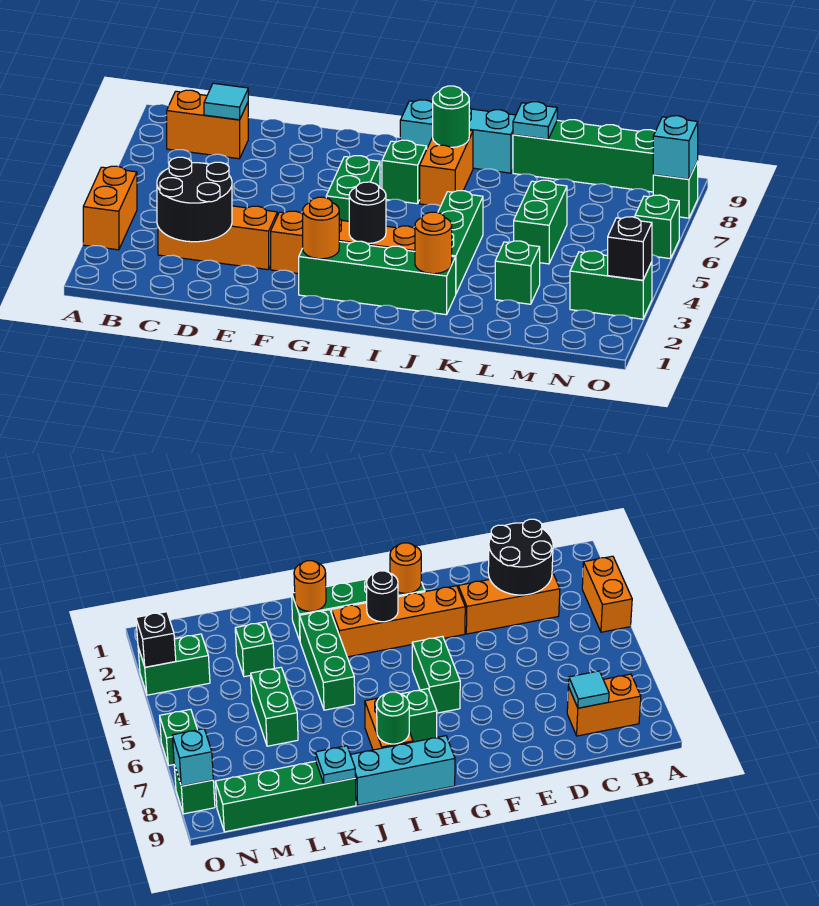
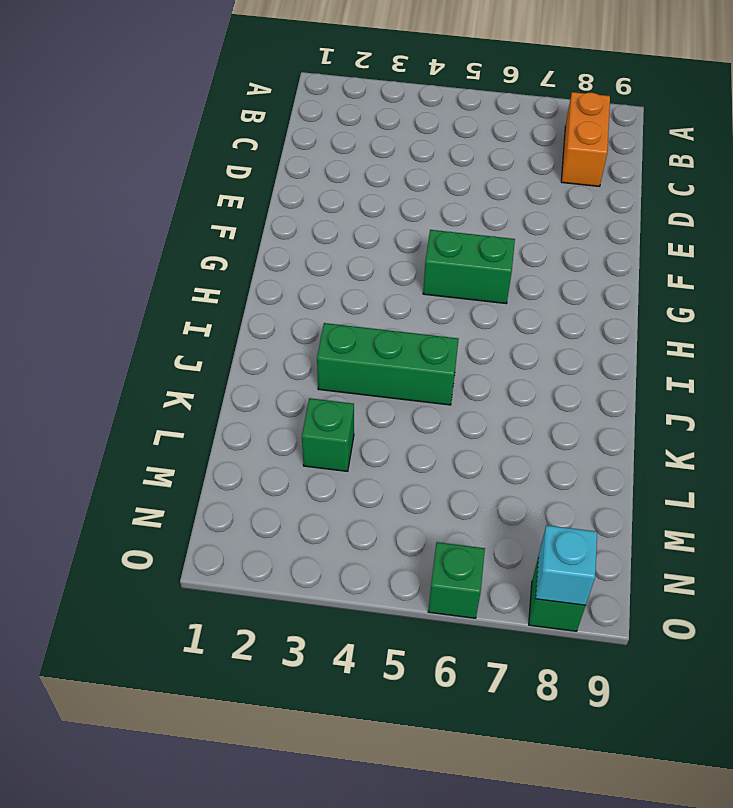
none -> orange 1x2 brick [83,166,137,250]
none -> orange 1x3 brick [158,206,277,270]
none -> orange 1x4 brick [271,211,415,274]

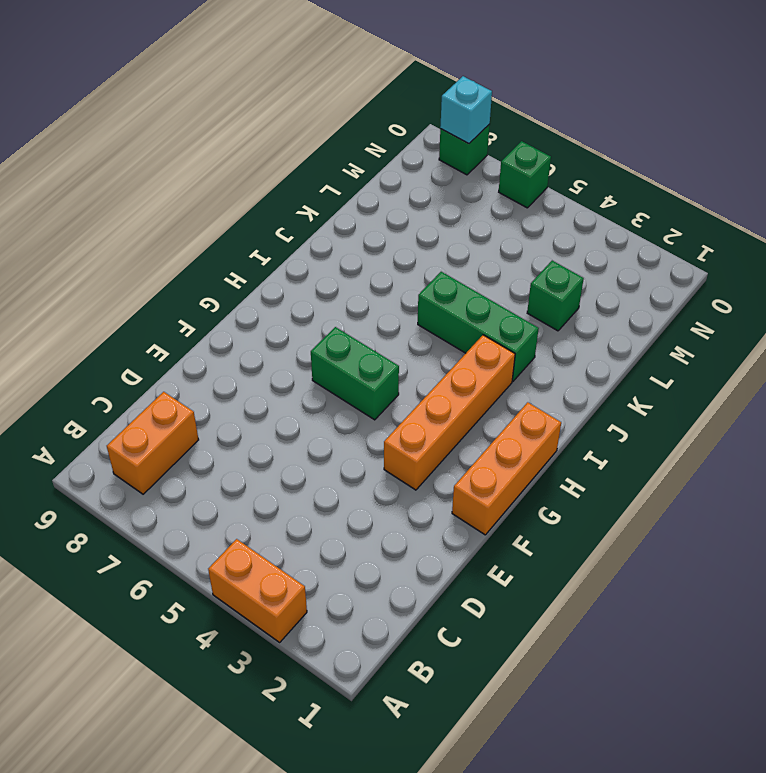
orange 1x3 brick [452,402,561,535] -> orange 1x3 brick moved to [158,206,277,270]
none -> green 1x4 brick [299,241,456,315]
none -> green 1x1 brick [382,140,427,204]
none -> cyan 1x3 brick [400,100,516,173]

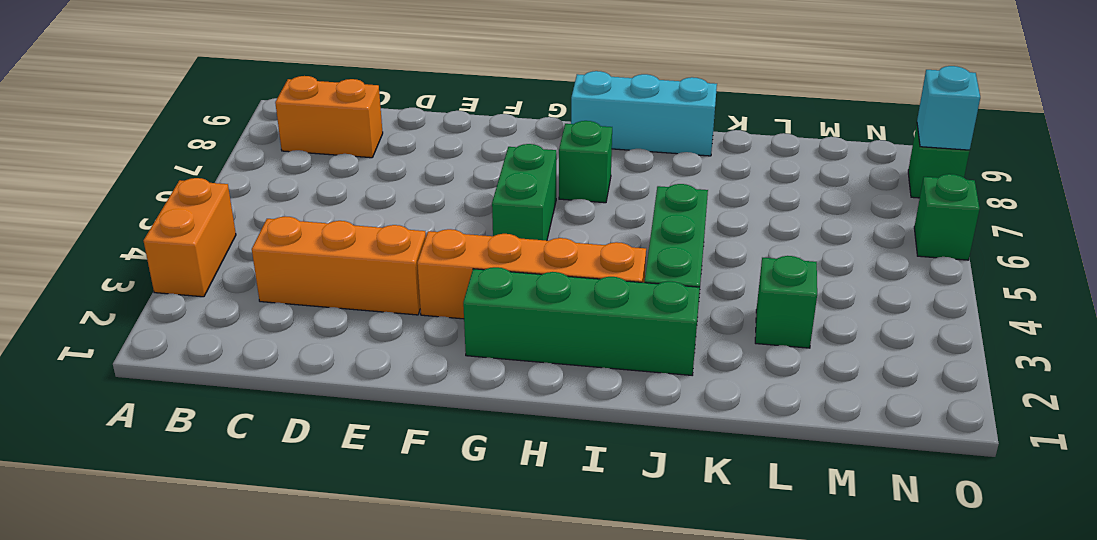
none -> orange 1x2 brick [420,130,473,206]
none -> green 1x4 brick [513,120,655,192]
none -> green 1x2 brick [514,180,567,264]

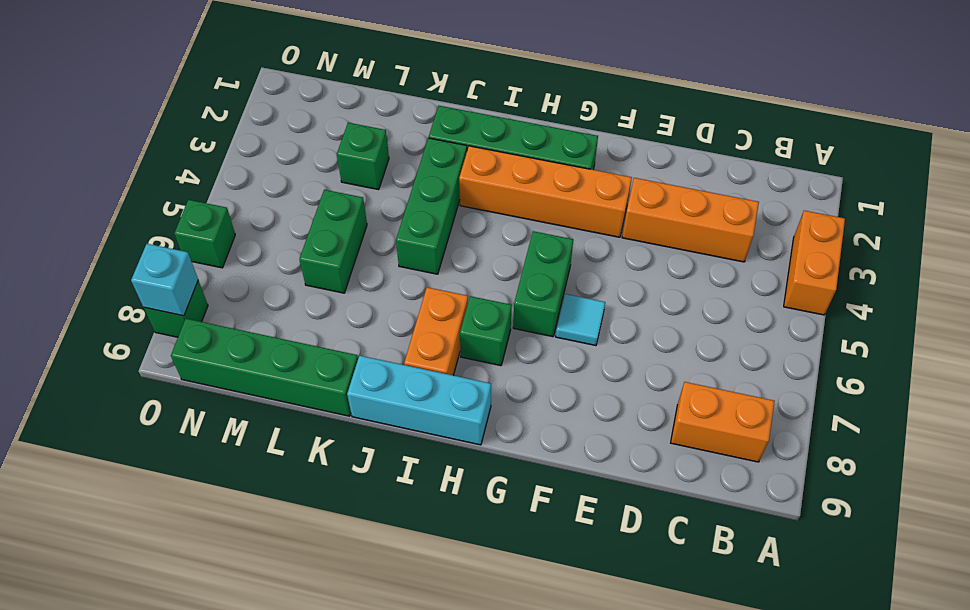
cyan 1x1 tile [556,294,605,346] -> cyan 1x1 tile moved to [204,83,248,120]
none -> green 1x2 brick [570,251,652,319]
none -> black 2x2 round brick [157,157,232,242]
none -> orange 1x1 round brick [303,197,339,259]

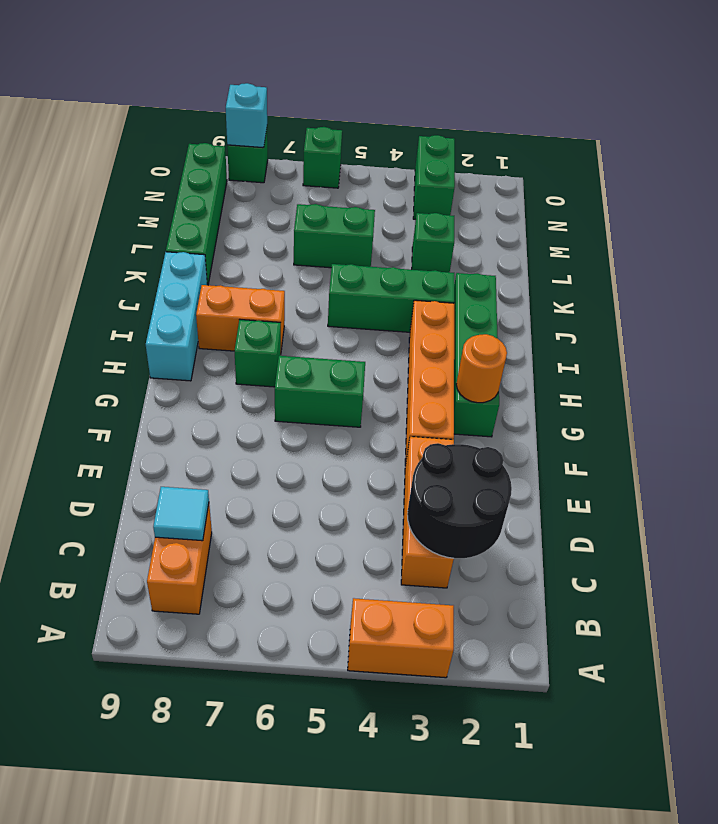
none -> black 1x1 round brick [349,182,386,244]
none -> green 1x1 round brick [433,86,469,147]
none -> orange 1x1 round brick [415,212,452,274]

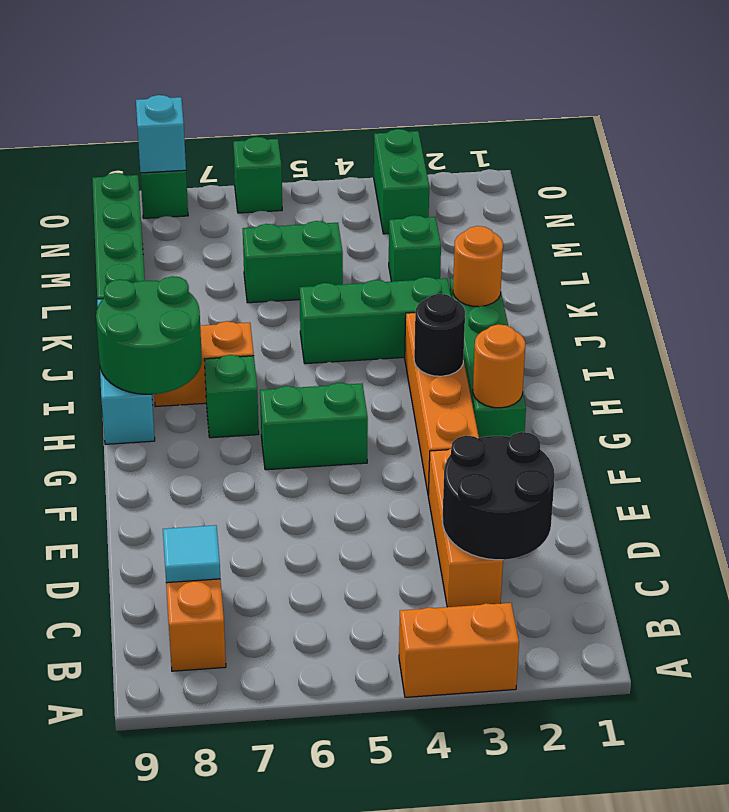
green 2x2 round brick [96,276,202,394] -> green 1x1 round brick [433,86,469,147]
none -> cyan 1x1 plate [513,102,557,139]
none -> black 1x1 brick [608,217,652,280]

